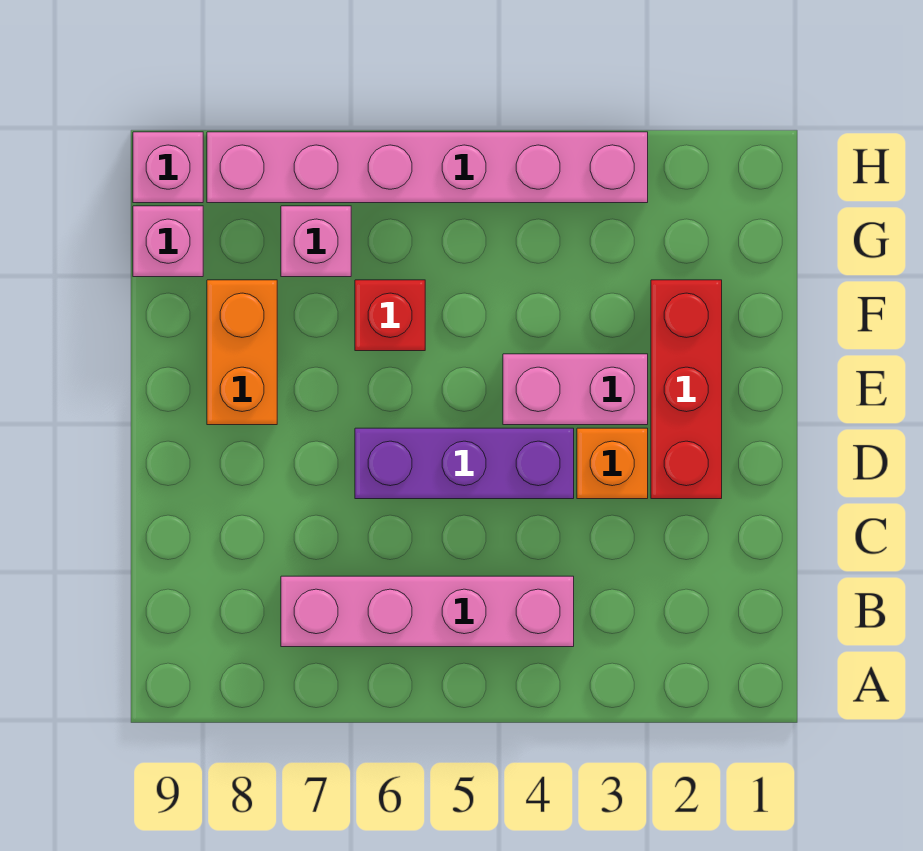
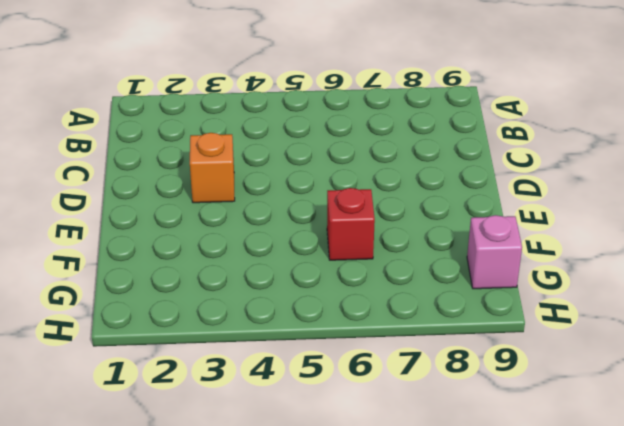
none -> pink 1x4 brick [281,576,574,647]
none -> red 1x3 brick [651,280,722,499]

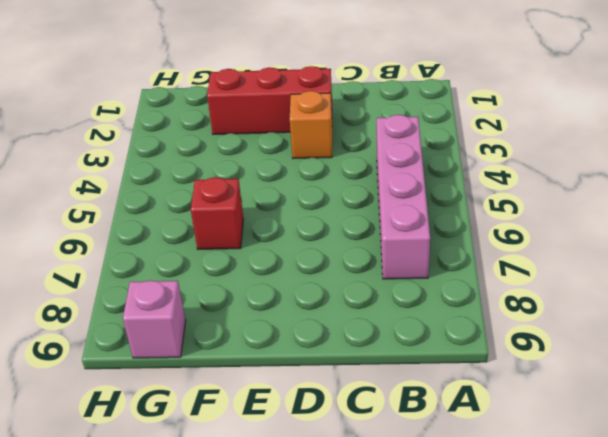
none -> purple 1x3 brick [355,428,574,499]
none -> pink 1x2 brick [503,354,648,425]

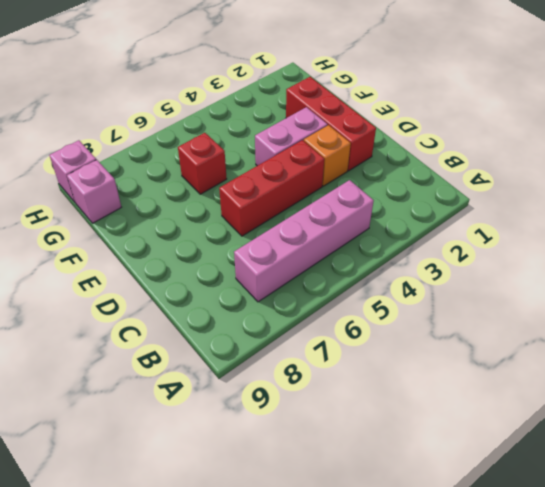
red 1x3 brick [219,140,324,236] -> purple 1x3 brick [355,428,574,499]
none -> orange 1x2 brick [207,280,277,425]
none -> pink 1x1 brick [281,206,351,277]

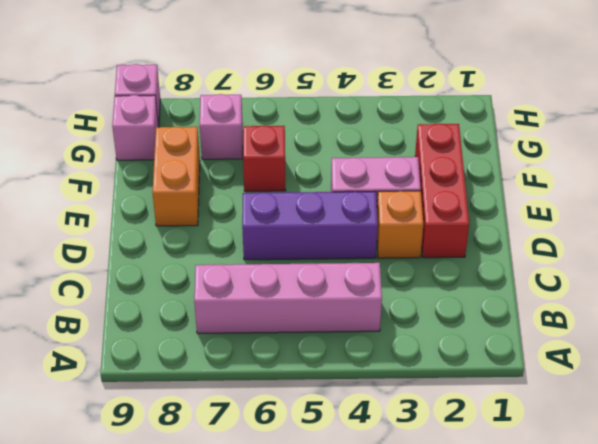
none -> pink 1x6 brick [207,132,648,203]

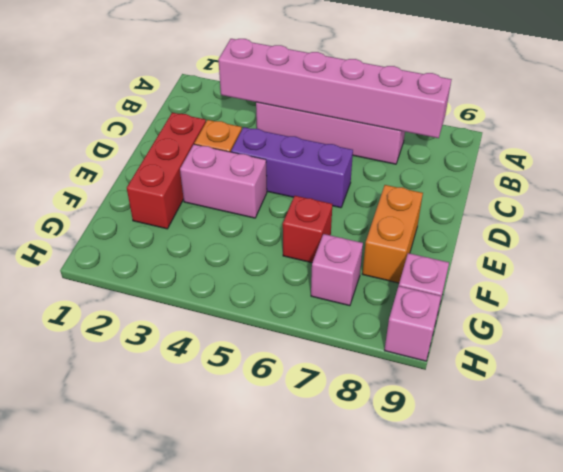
pink 1x6 brick [218,39,452,138] -> pink 1x6 brick moved to [207,132,648,203]

